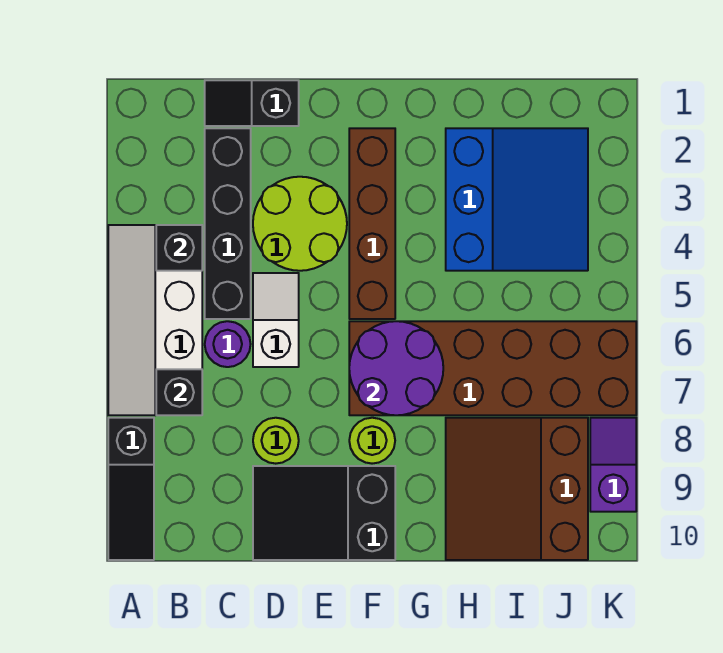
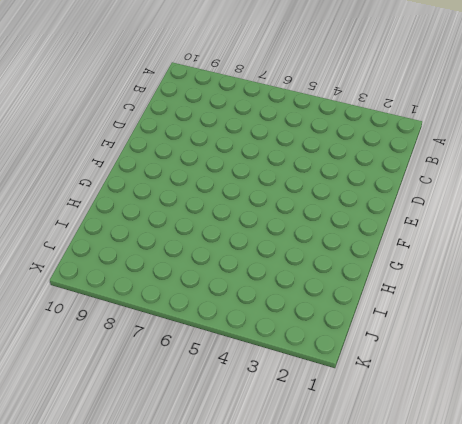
none -> white 2x4 slope [108,225,202,415]
none -> black 1x3 slope [108,418,154,560]
none -> black 1x2 slope [205,80,299,126]

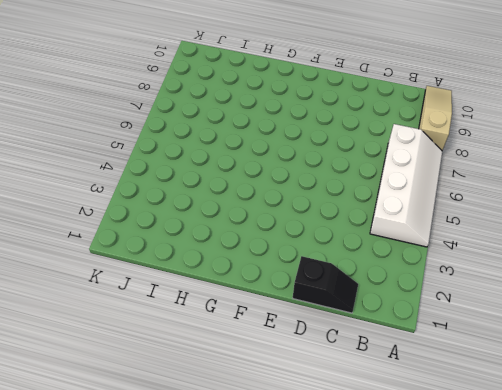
tan 1x3 slope [419,86,452,151] -> black 1x3 slope [108,418,154,560]
none -> black 1x4 brick [205,128,251,319]
none -> purple 1x1 round brick [205,321,251,367]
none -> lime 2x2 round brick [253,177,347,271]

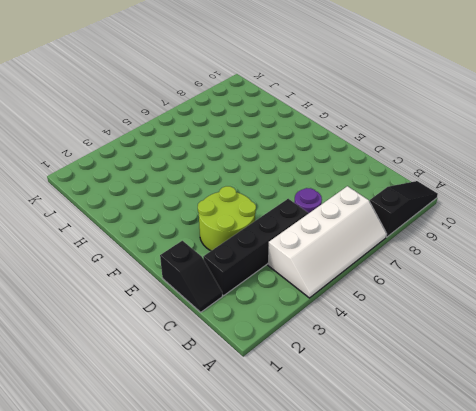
none -> white 1x2 slope [253,273,299,367]
none -> lime 1x1 round brick [253,418,299,464]
none -> black 2x3 slope [253,466,395,560]

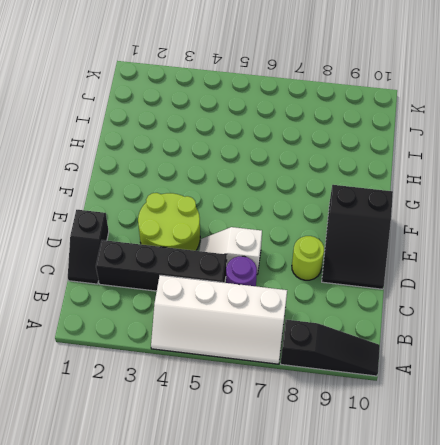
none -> brown 1x4 brick [349,128,395,319]
none -> brown 2x6 brick [349,321,636,415]
none -> lime 1x1 round brick [349,418,395,464]

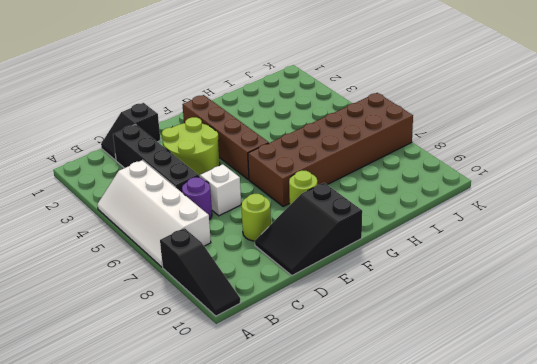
none -> blue 3x3 slope [446,128,588,271]
none -> brown 3x3 slope [446,418,588,560]
none -> purple 1x2 slope [590,418,636,512]

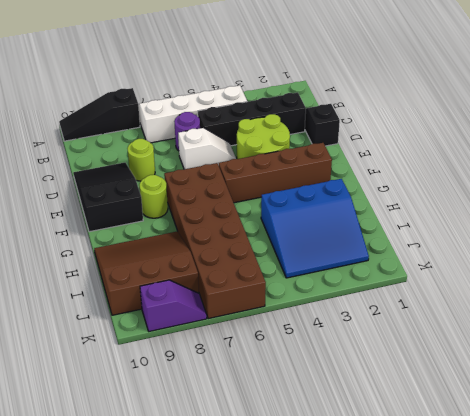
none -> black 1x1 brick [156,225,202,271]
none -> black 1x1 brick [156,369,202,415]
none -> purple 2x2 round brick [349,321,443,415]

